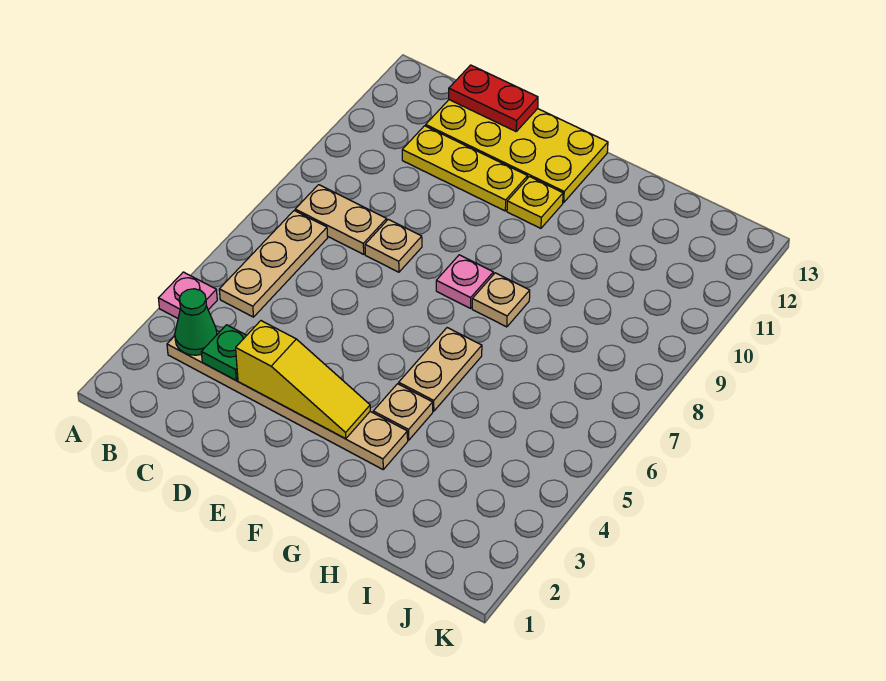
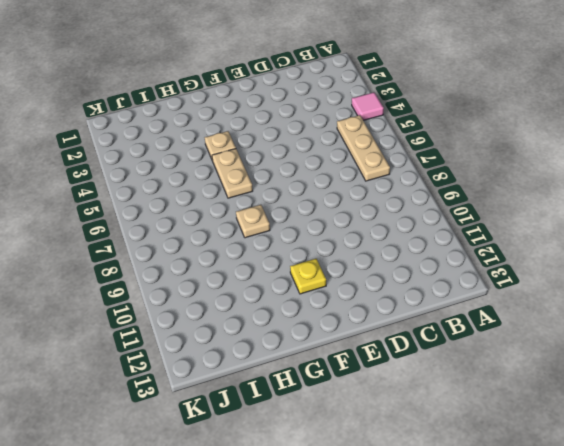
pink 1x1 tile [352,92,384,120] -> pink 1x1 plate [158,272,217,318]
none -> tan 1x6 plate [167,330,408,469]
none -> tan 1x2 plate [295,185,387,254]
none -> yellow 1x3 plate [402,126,528,211]

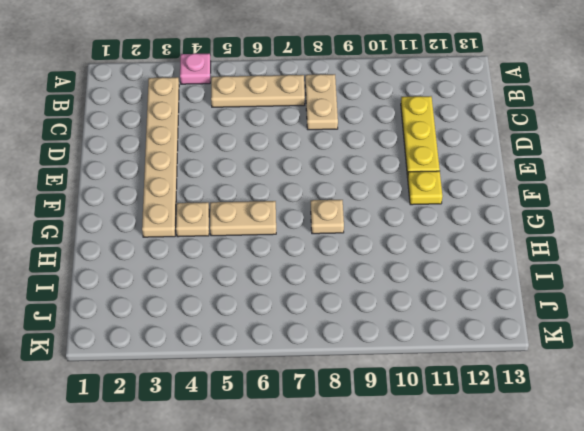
none -> yellow 2x4 plate [426,100,608,202]
none -> tan 1x1 plate [365,219,422,272]
none -> pink 1x1 plate [436,255,493,308]

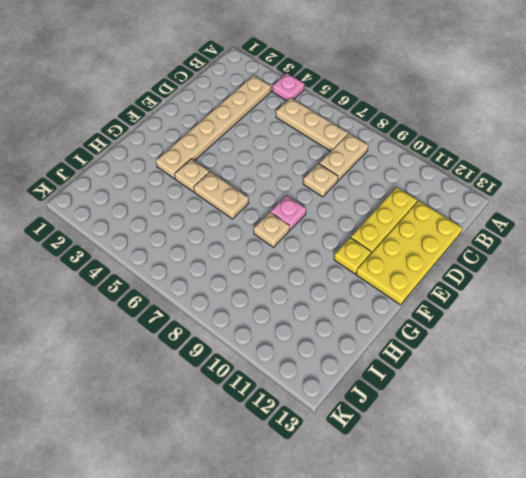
none -> green 1x1 cone [175,289,217,355]
none -> green 1x1 plate [201,325,247,380]
none -> red 1x2 plate [449,65,538,131]

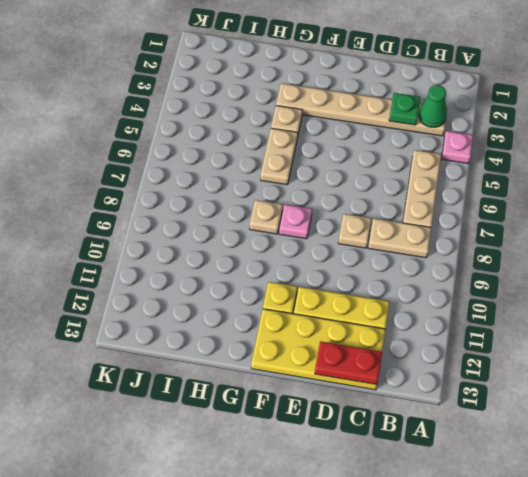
none -> yellow 1x3 slope [236,321,370,439]

